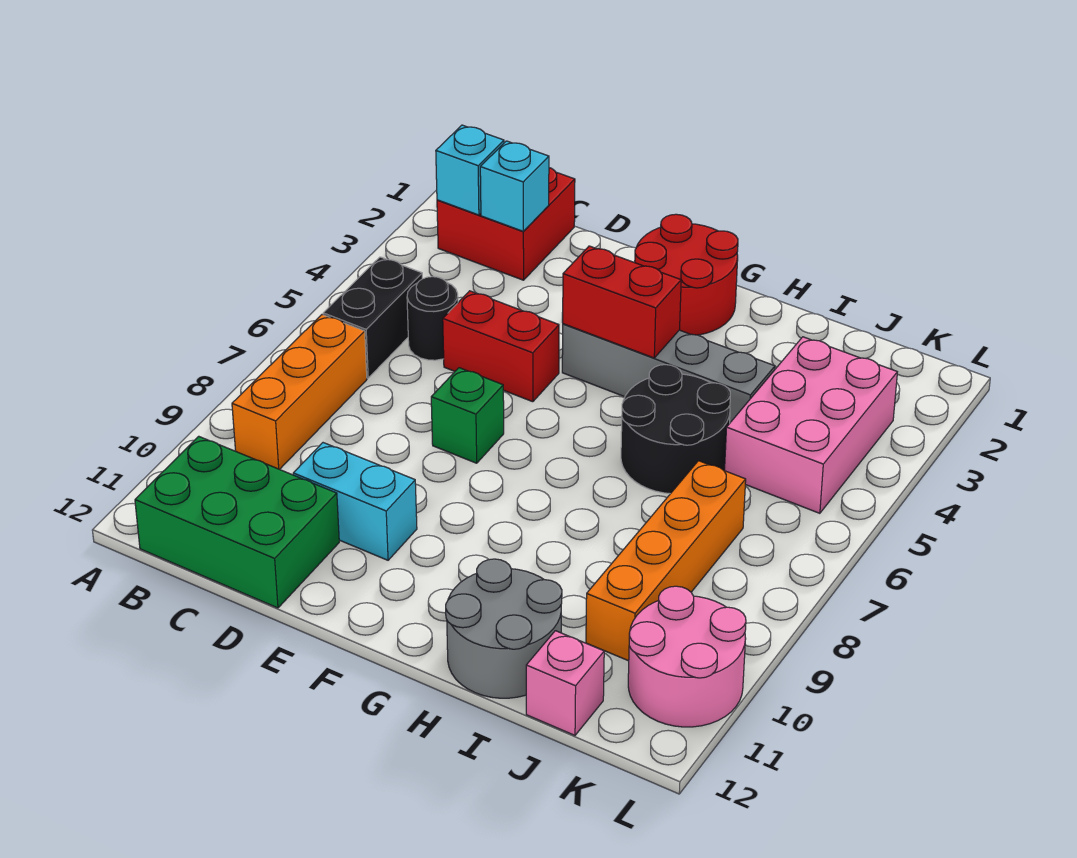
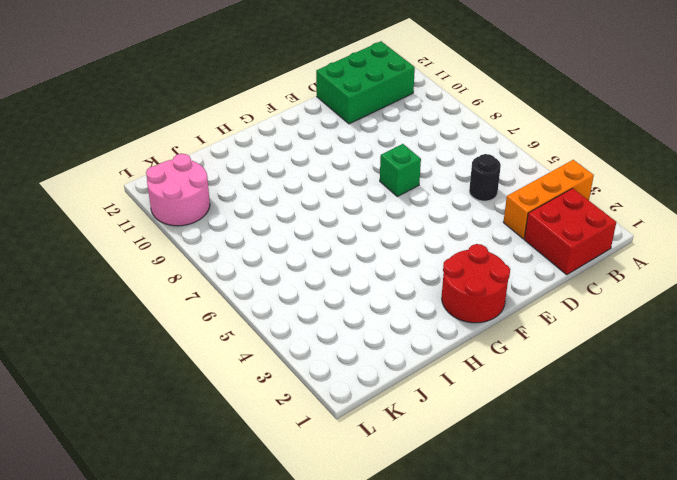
orange 1x3 brick [503,160,594,239] -> orange 1x3 brick turned to [232,315,367,469]
none -> black 1x2 brick [323,257,422,378]
none -> red 1x2 brick [443,291,559,402]
none -> cyan 1x2 brick [293,443,417,560]

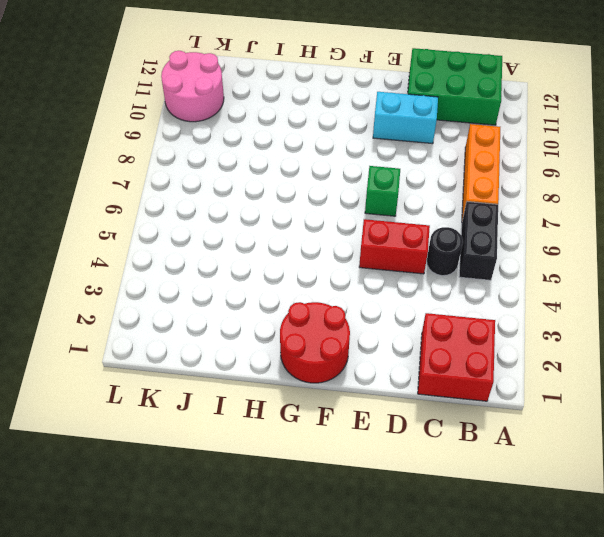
none -> grey 1x4 brick [562,324,775,422]
none -> black 2x2 round brick [621,365,730,494]
none -> grey 2x2 round brick [446,559,562,698]

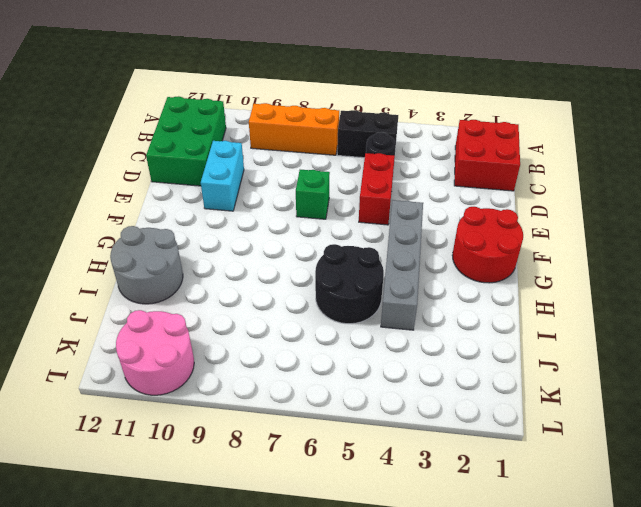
none -> pink 2x3 brick [725,337,897,513]
none -> orange 1x4 brick [586,461,746,661]
none -> pink 1x1 brick [526,631,604,735]

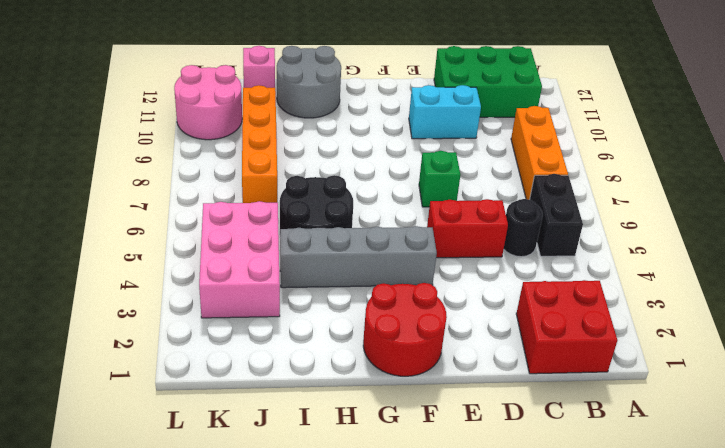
none -> cyan 1x1 brick [436,125,504,215]
none -> cyan 1x1 brick [480,141,549,231]
none -> red 1x2 brick [562,246,681,358]

